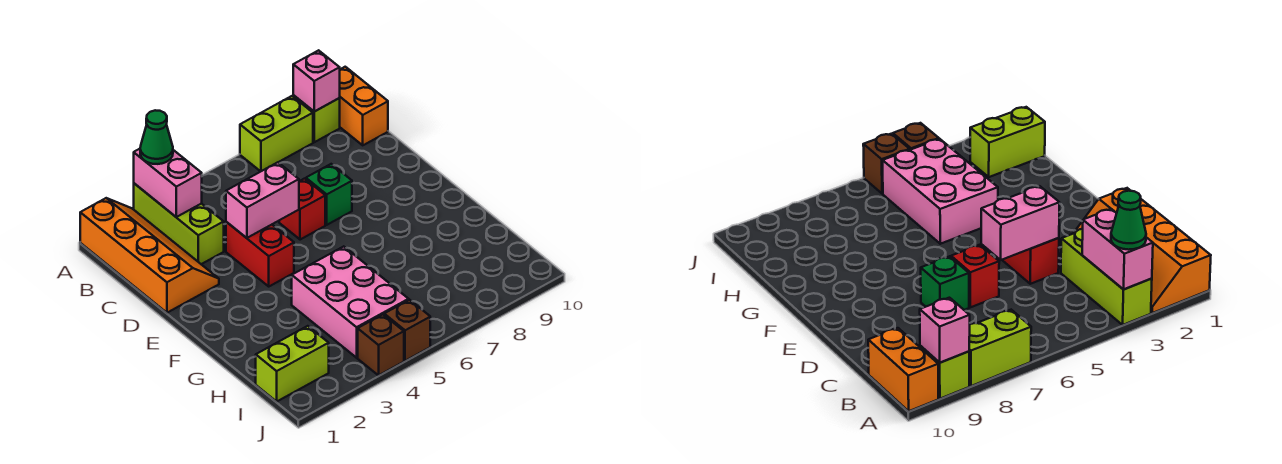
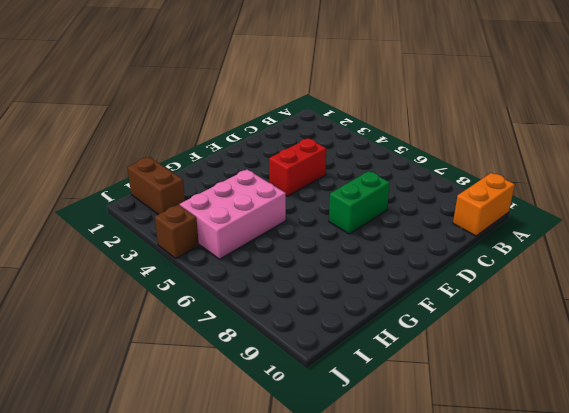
green 1x2 brick [329,171,390,234] -> green 1x1 brick [306,164,352,225]
brown 1x2 brick [127,157,185,215] -> lime 1x2 brick [256,326,329,401]
none -> orange 2x4 slope [80,198,219,313]
none -> lime 1x3 brick [134,183,224,264]
none -> lime 1x2 brick [240,96,313,172]

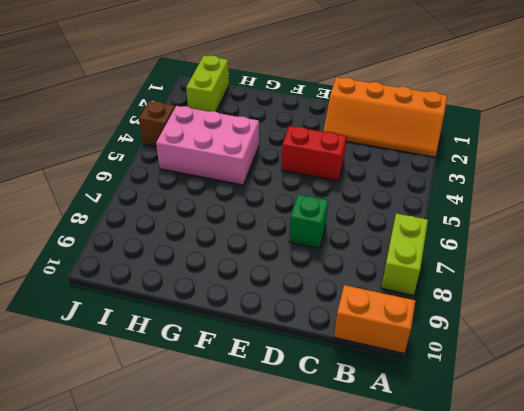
none -> lime 1x3 brick [134,183,224,264]
none -> lime 1x1 brick [293,95,340,142]
none -> red 1x1 brick [279,179,325,240]

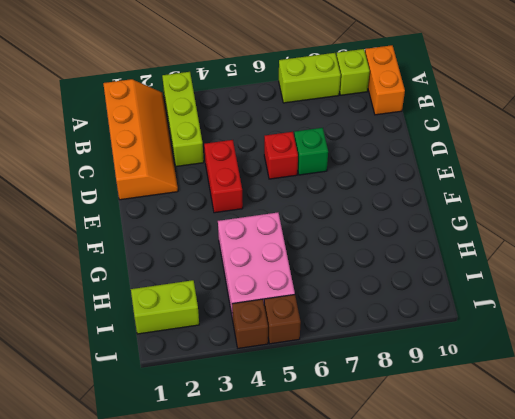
none -> pink 1x2 brick [134,149,202,217]
none -> pink 1x1 brick [293,50,340,112]
none -> pink 1x2 brick [226,162,299,238]

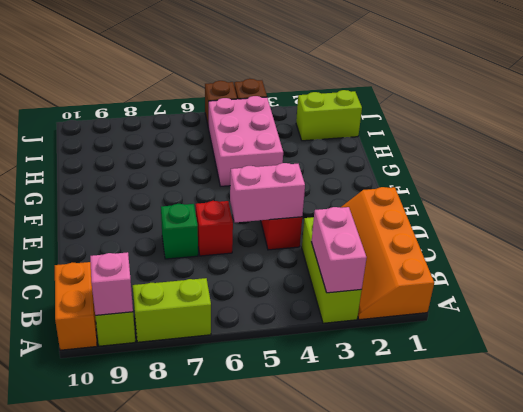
none -> green 1x1 cone [140,110,173,164]

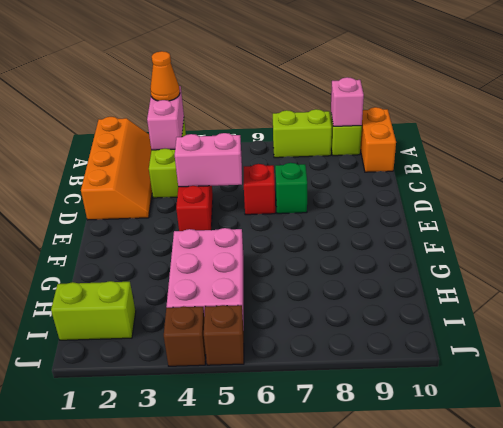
orange 1x1 cone [150,51,180,101] -> green 1x1 cone [140,110,173,164]

